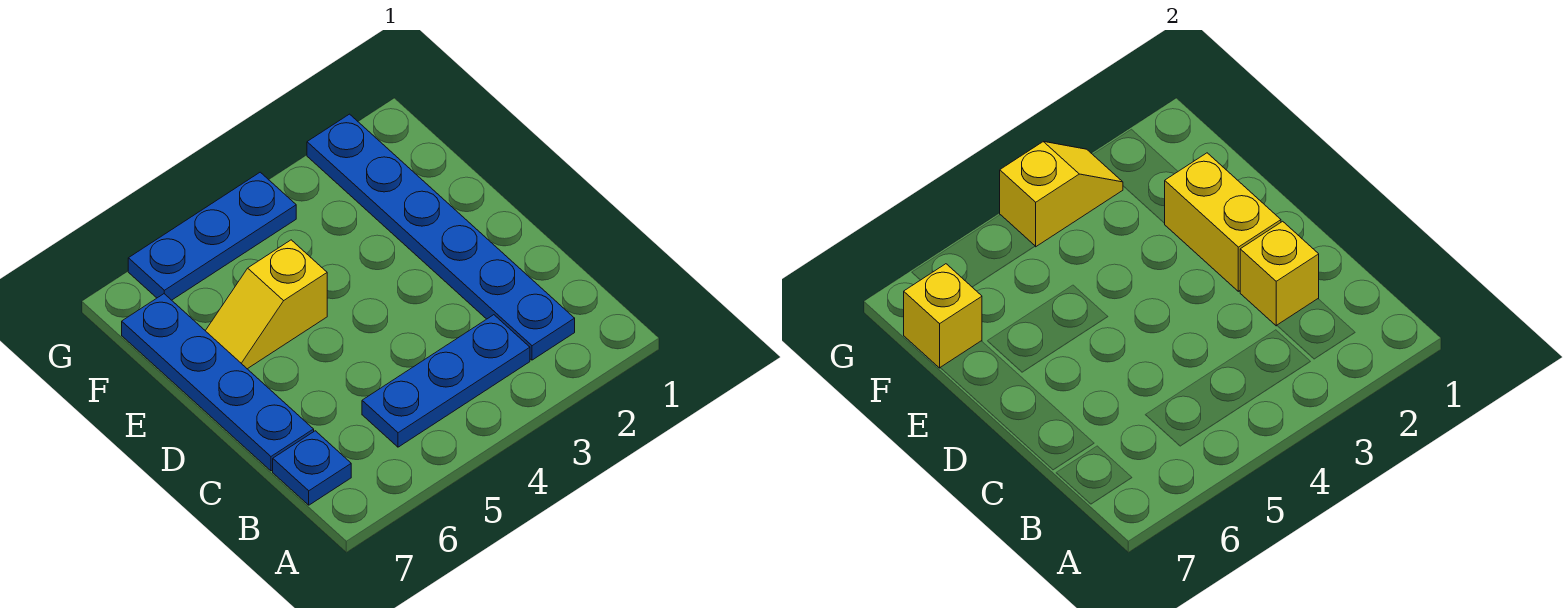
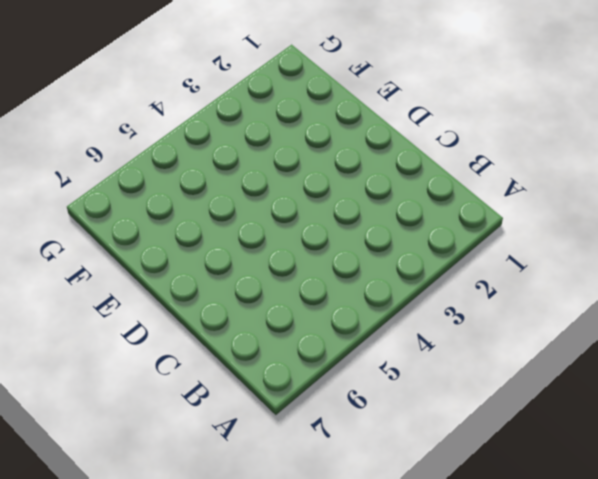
none -> blue 1x6 plate [307,114,575,360]
none -> blue 1x3 plate [362,315,530,447]

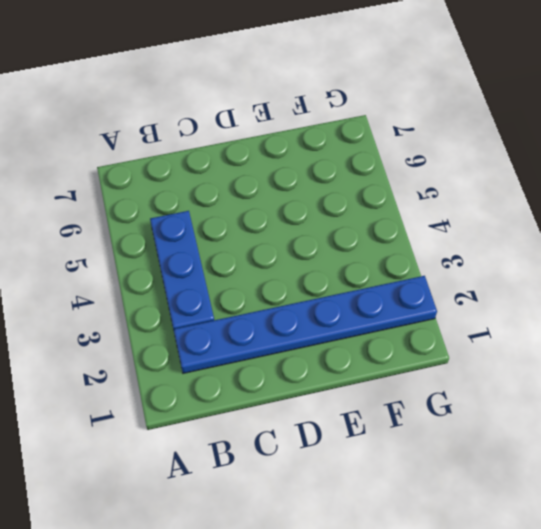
none -> blue 1x1 plate [273,431,351,505]
none -> blue 1x4 plate [122,294,314,471]

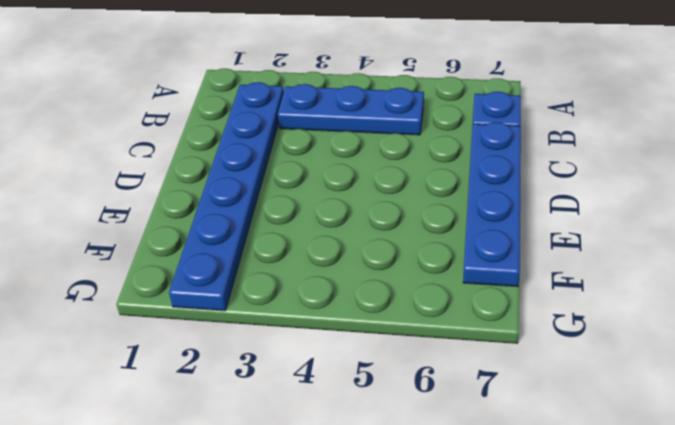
none -> yellow 1x2 slope [206,240,327,369]
none -> blue 1x3 plate [128,172,296,300]

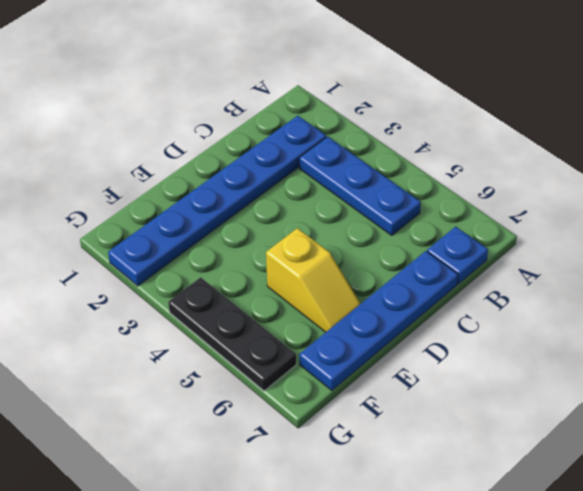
black 1x3 plate [168,277,296,391] -> blue 1x3 plate [128,172,296,300]
none -> yellow 1x1 brick [1240,221,1319,326]
none -> yellow 1x2 brick [1164,153,1281,291]

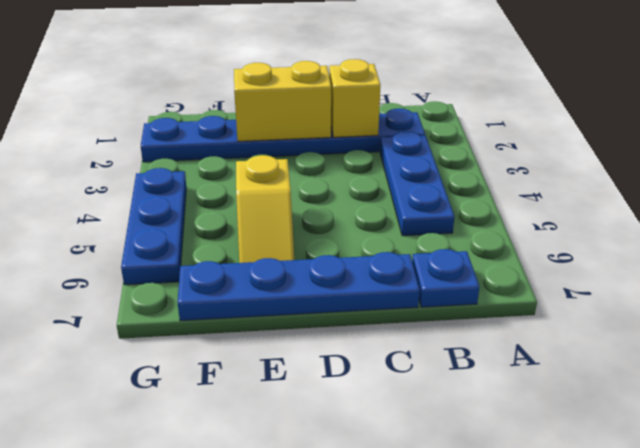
none -> yellow 1x1 brick [904,264,982,368]
none -> yellow 1x2 slope [1000,142,1123,247]

